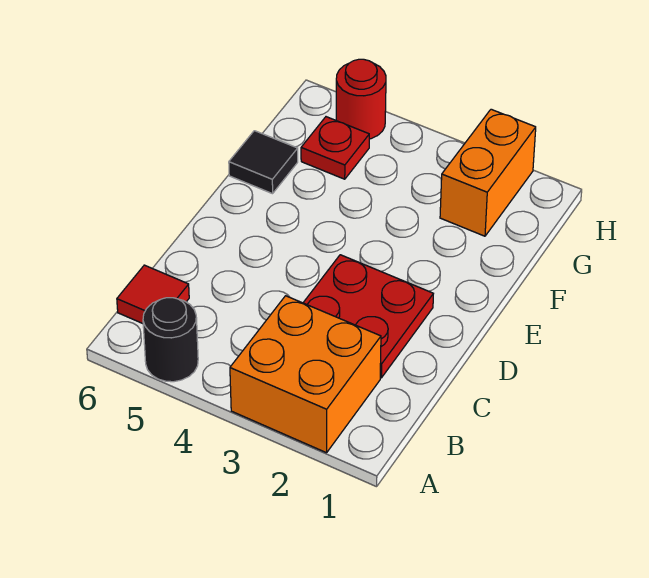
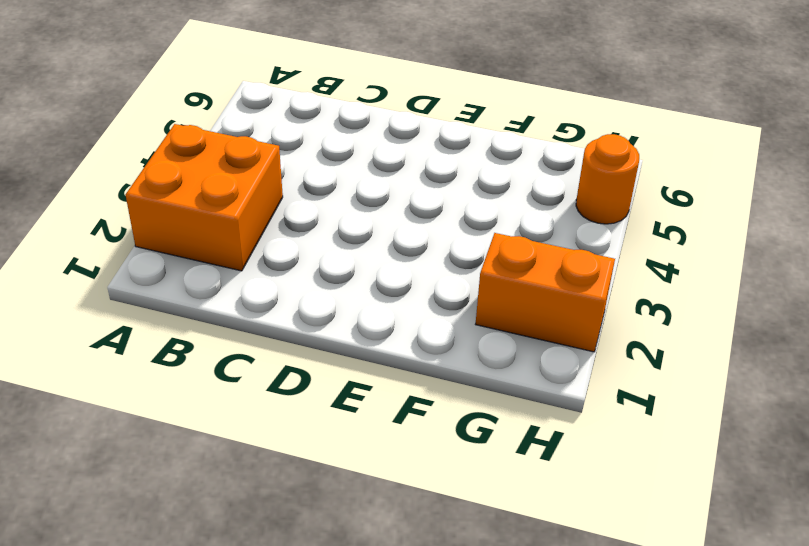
orange 1x1 round brick [576,134,639,224] -> red 1x1 round brick [336,59,386,139]
none -> black 1x1 round brick [143,298,198,382]
none -> red 1x1 tile [117,265,189,324]

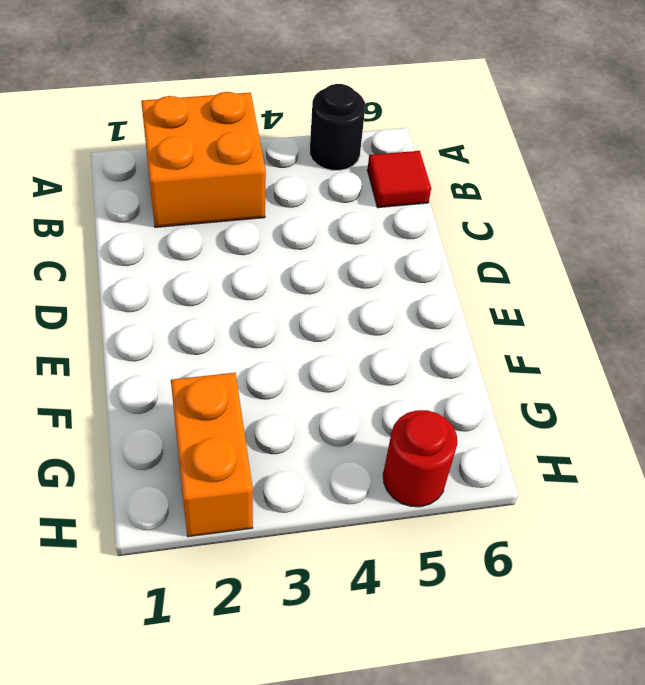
none -> red 2x2 plate [303,255,433,378]
none -> black 1x1 tile [229,131,298,194]

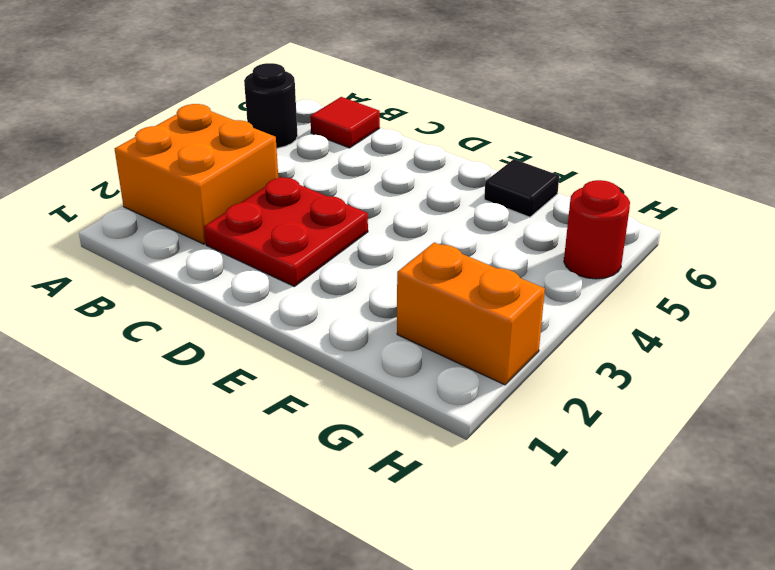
none -> red 1x1 plate [301,117,369,179]

